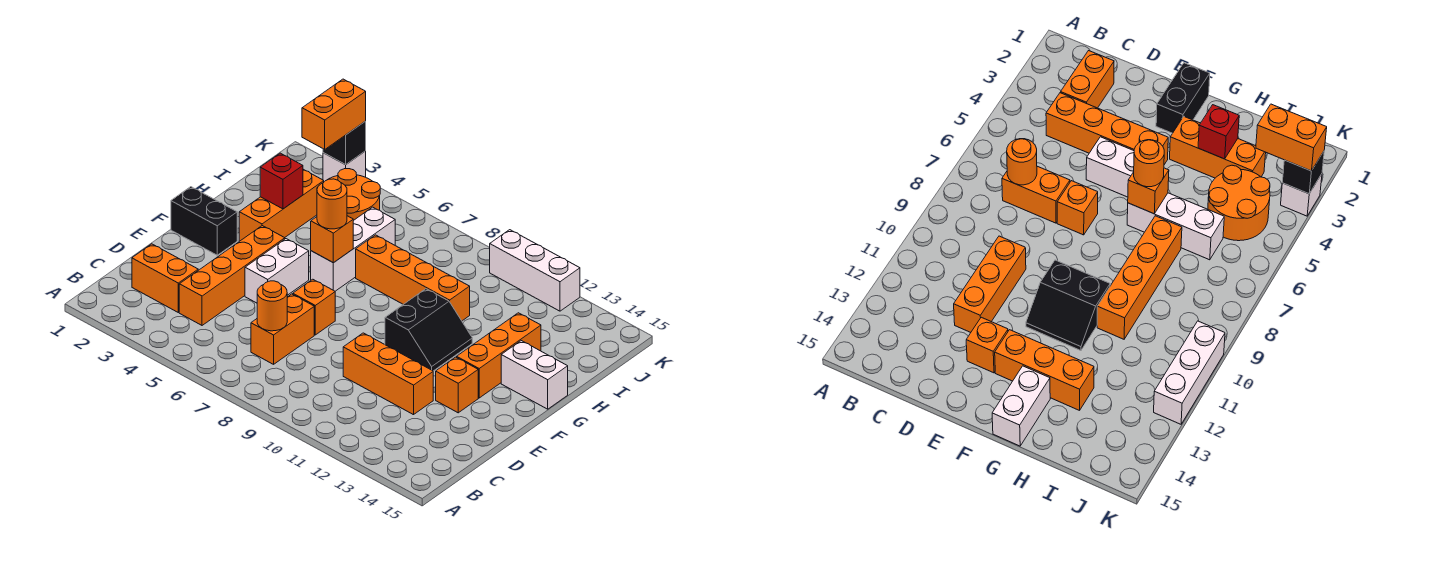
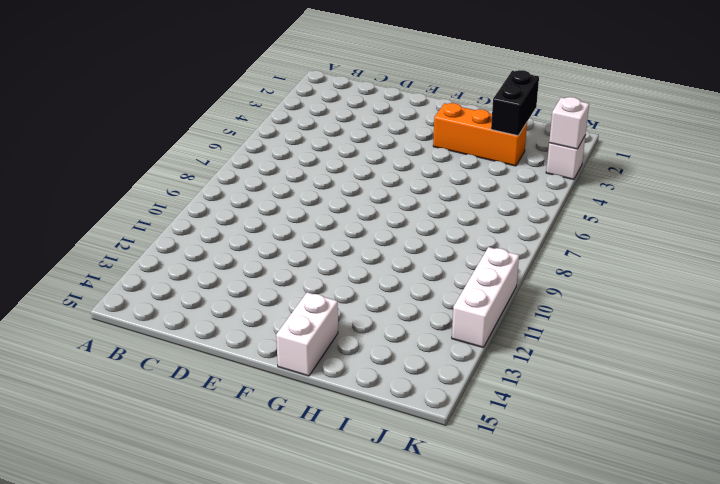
black 1x2 brick [491,70,539,136] -> black 1x2 brick moved to [171,187,237,255]
white 1x1 brick [549,97,589,149] -> black 1x1 brick [323,121,366,165]
none -> orange 1x2 brick [132,244,198,312]
none -> orange 1x4 brick [179,226,285,325]
none -> orange 1x2 brick [251,294,314,364]

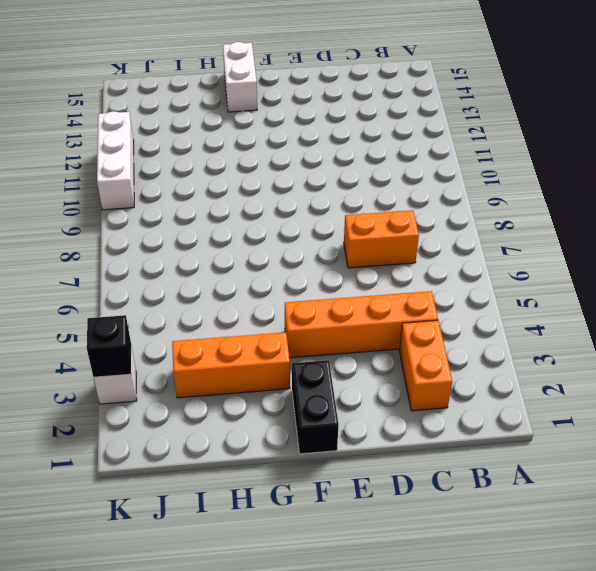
none -> orange 1x3 brick [343,333,433,415]
none -> white 1x2 brick [245,239,309,303]
none -> orange 1x1 brick [293,279,335,335]

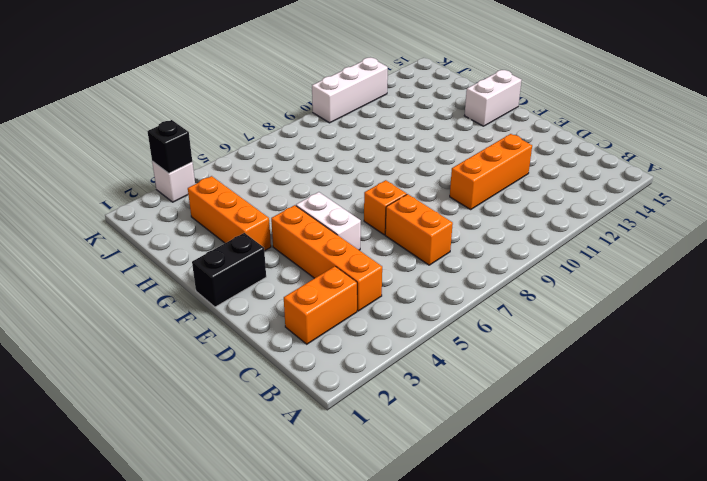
none -> orange 1x1 brick [436,357,478,413]
none -> black 2x2 slope [385,289,472,371]
none -> orange 1x3 brick [457,313,541,398]

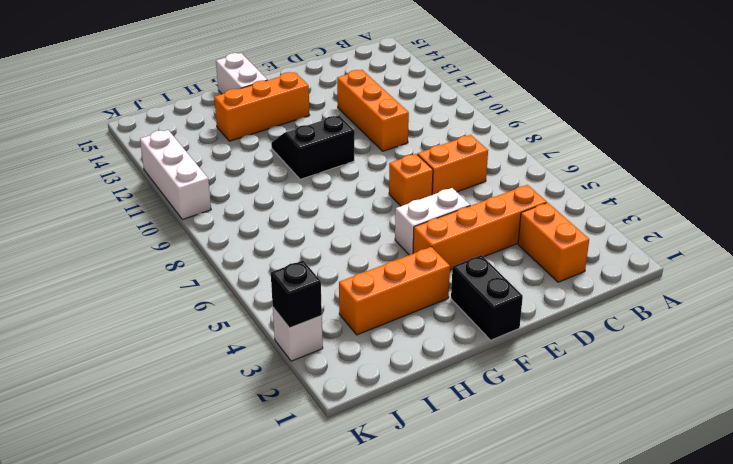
none -> orange 1x1 brick [436,357,478,413]
none -> white 1x3 brick [311,207,395,291]
none -> orange 1x4 brick [356,235,470,321]

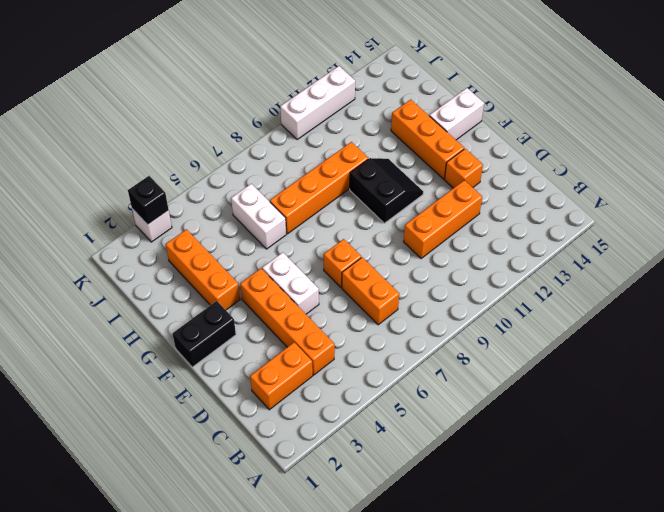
white 1x2 brick [231,184,286,249] -> white 1x3 brick [311,207,395,291]
none -> orange 2x2 round brick [317,169,380,221]
none -> orange 1x1 round brick [257,281,287,331]
none -> orange 1x1 brick [311,216,353,263]

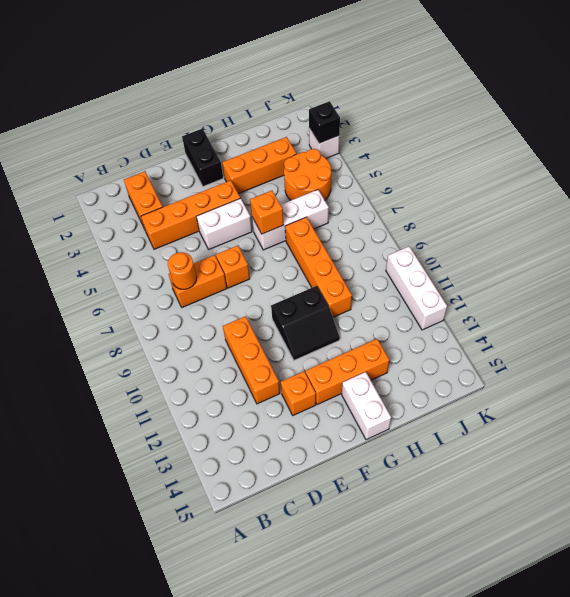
none -> red 1x1 brick [260,153,303,209]
none -> orange 1x1 round brick [317,179,347,229]
none -> orange 1x2 brick [302,79,366,149]

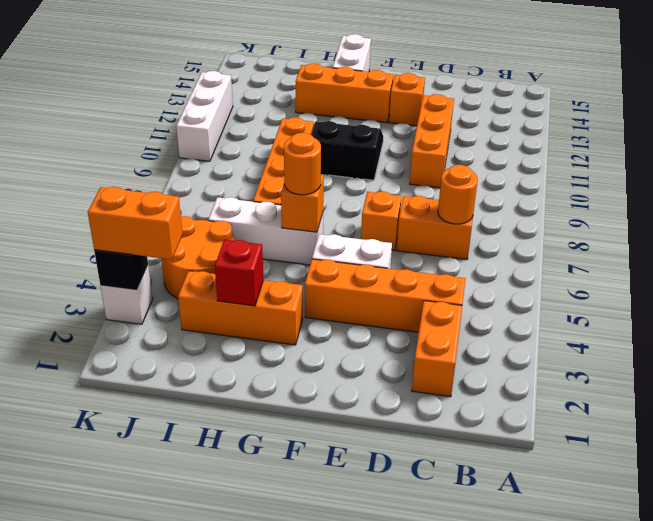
none -> black 1x2 brick [171,187,237,255]

